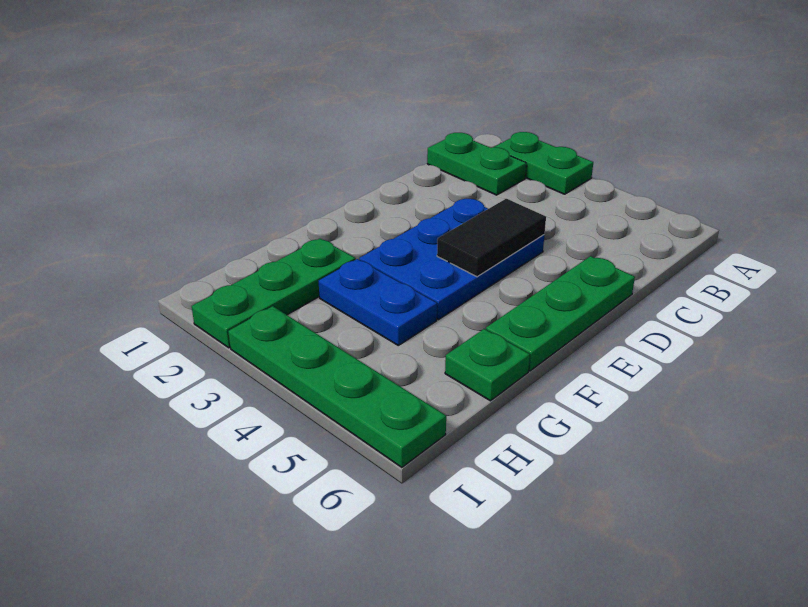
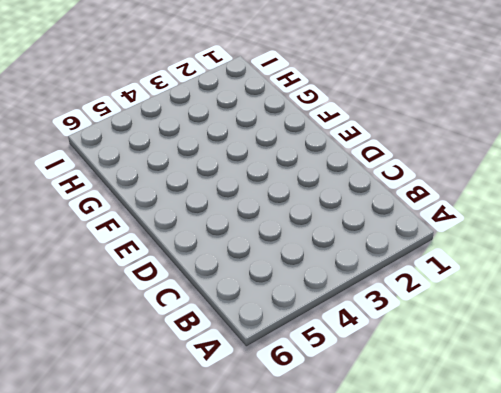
none -> green 1x2 plate [495,132,593,194]
none -> green 1x2 plate [427,133,526,195]

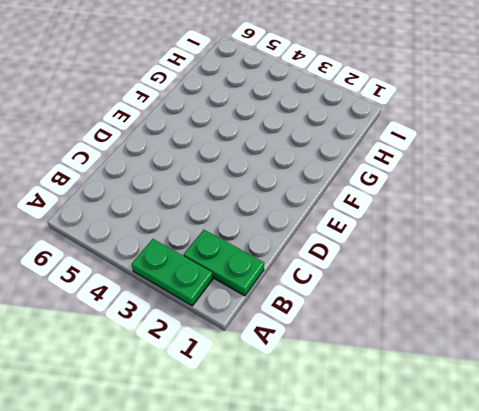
none -> blue 2x3 plate [359,199,544,319]
none -> green 1x3 plate [486,256,635,371]

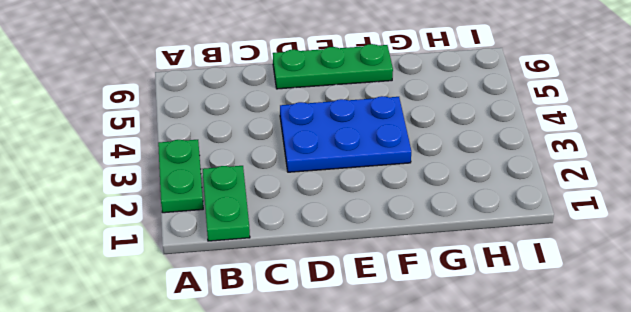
none -> green 1x3 plate [192,239,356,348]
none -> blue 1x2 plate [319,259,437,345]

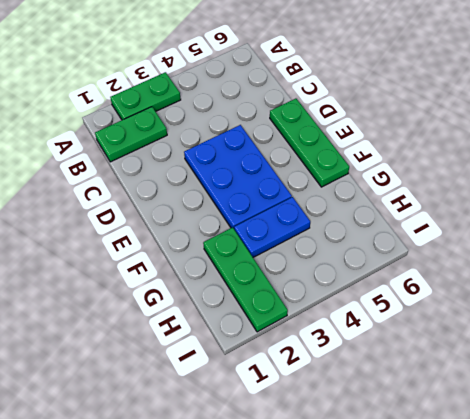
none -> green 1x1 plate [445,329,530,401]
none -> green 1x4 plate [228,306,446,467]

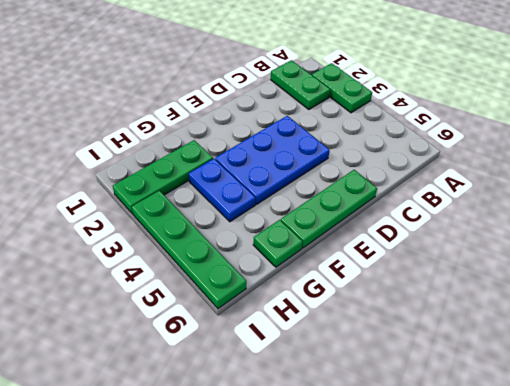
none -> black 1x2 tile [437,199,546,277]

